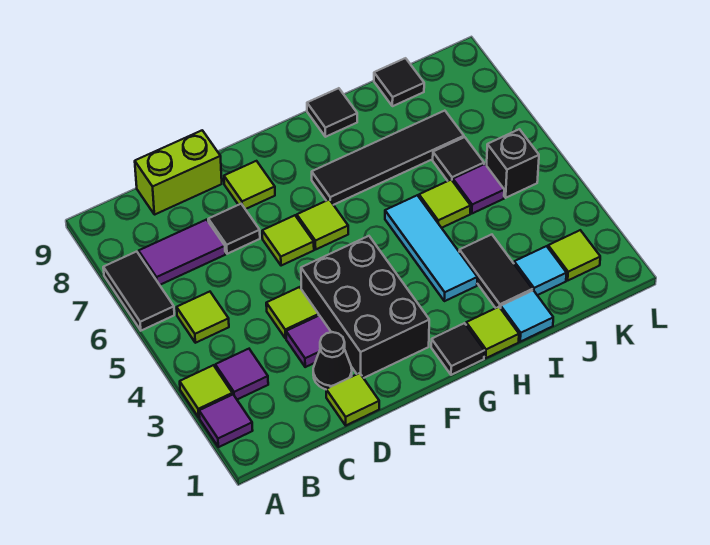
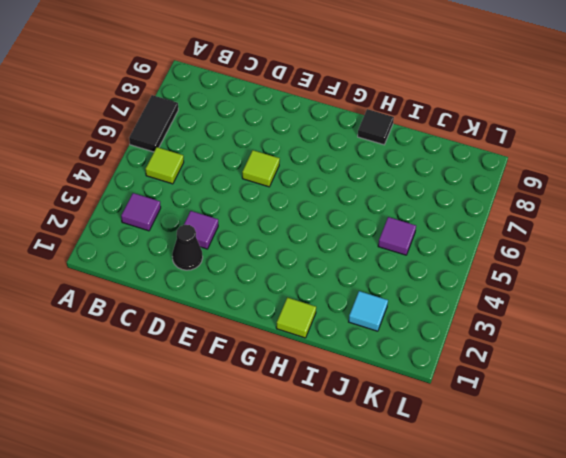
none -> purple 1x1 tile [199,394,253,447]
none -> lime 1x1 tile [180,365,232,417]
none -> purple 1x2 tile [139,220,225,285]
none -> lime 1x2 brick [135,130,222,215]

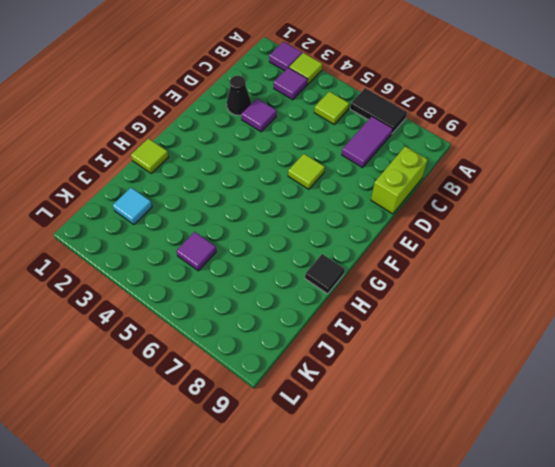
none -> lime 1x1 tile [326,373,379,425]
none -> lime 1x1 tile [266,287,319,338]
none -> black 1x1 tile [208,204,260,254]
none -> black 2x3 brick [301,236,429,378]

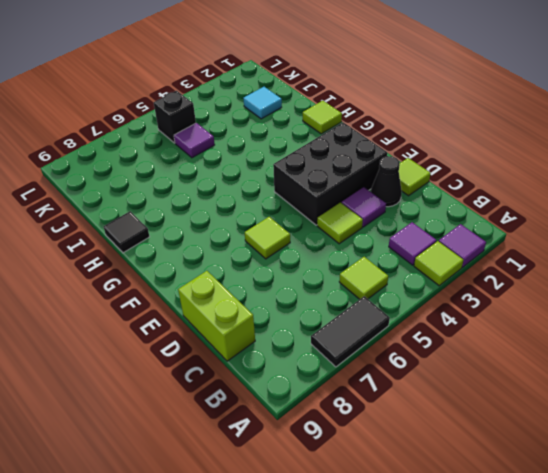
none -> purple 1x2 tile [139,220,225,285]
none -> black 1x1 tile [208,204,260,254]
none -> lime 1x1 tile [224,161,275,209]
none -> lime 1x1 tile [297,200,348,249]

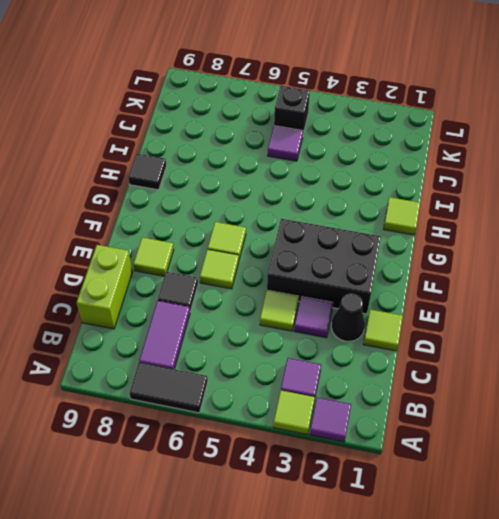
none -> lime 1x1 tile [177,292,229,343]
none -> black 1x1 tile [431,323,484,375]
none -> black 1x4 tile [312,111,464,205]
none -> cyan 1x3 tile [385,195,477,301]

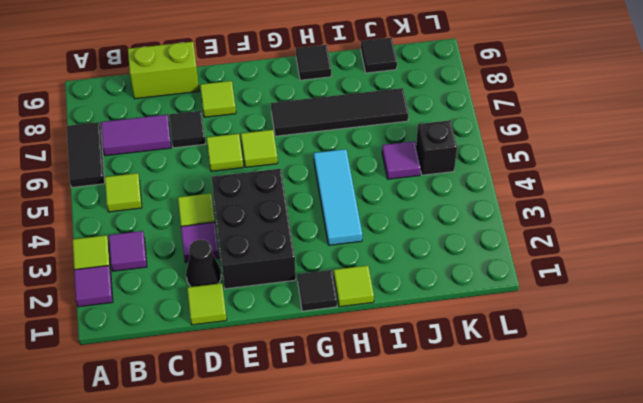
none -> cyan 1x1 tile [501,290,553,342]
none -> black 1x2 tile [459,235,532,308]
none -> lime 1x1 tile [419,180,471,228]
none -> cyan 1x1 tile [514,246,567,295]

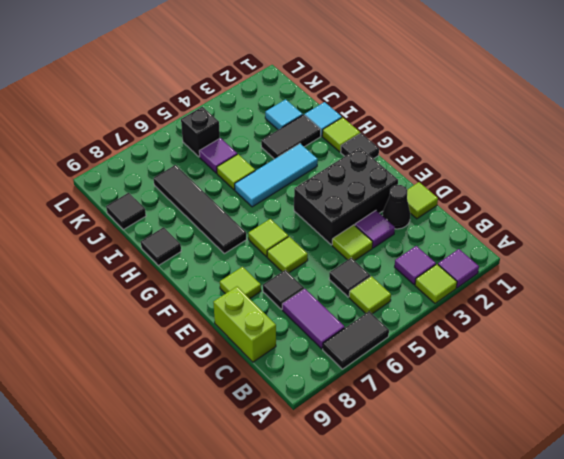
black 1x1 tile [329,258,370,297] -> black 1x1 tile moved to [433,137,484,181]
none -> lime 1x1 tile [548,230,600,280]

